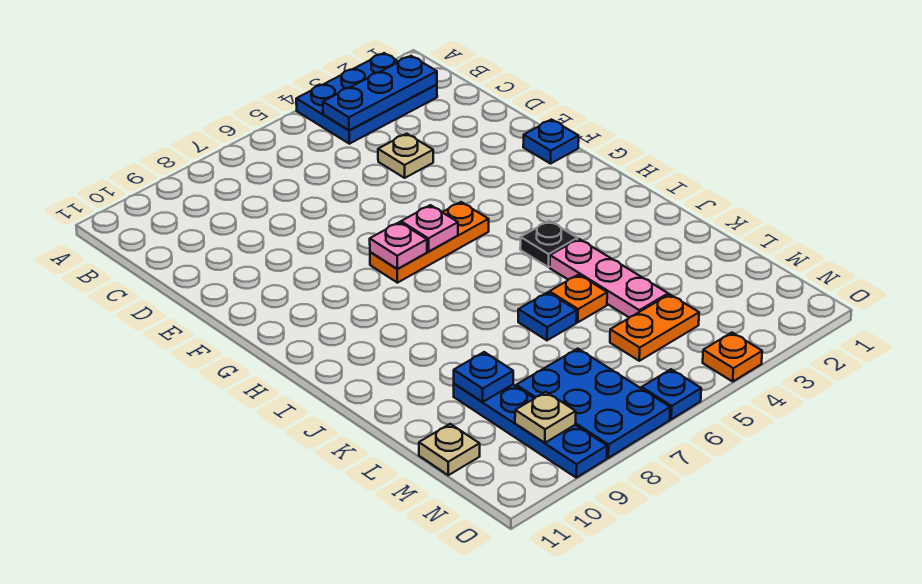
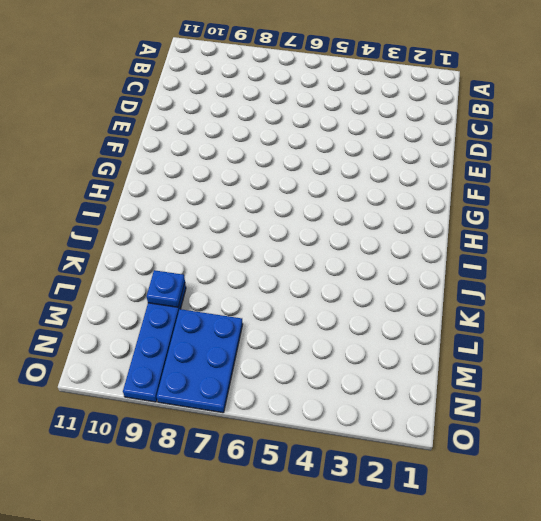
none -> blue 2x3 plate [296,53,437,144]
none -> tan 1x1 plate [378,134,433,178]
none -> blue 1x1 plate [523,120,579,164]

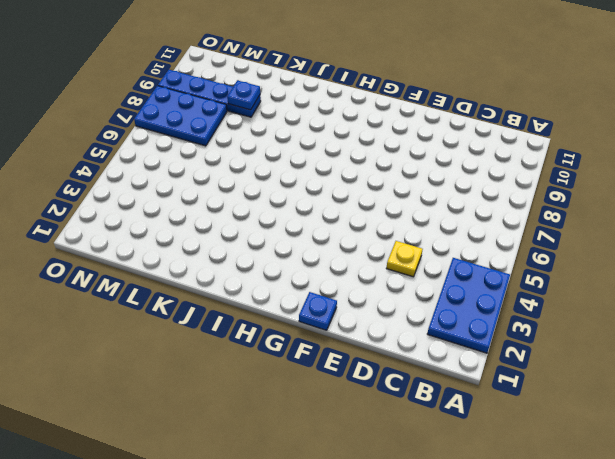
yellow 1x1 plate [386,241,423,277] -> tan 1x1 plate [378,134,433,178]
none -> orange 1x3 plate [370,202,489,283]
none -> black 1x1 plate [520,221,577,267]
none -> pink 1x3 plate [550,239,668,318]

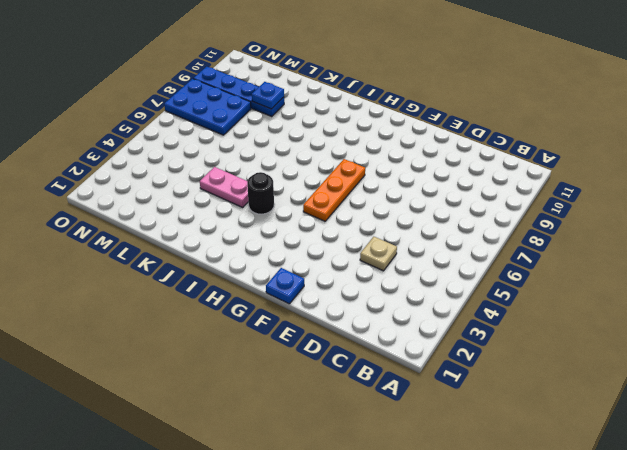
black 1x1 round brick [247,172,274,214] -> black 1x1 plate [520,221,577,267]
pink 1x2 plate [200,167,248,207] -> pink 1x3 plate [550,239,668,318]
none -> blue 2x3 plate [296,53,437,144]
none -> orange 1x1 plate [549,275,607,322]
none -> blue 1x1 plate [518,292,577,340]

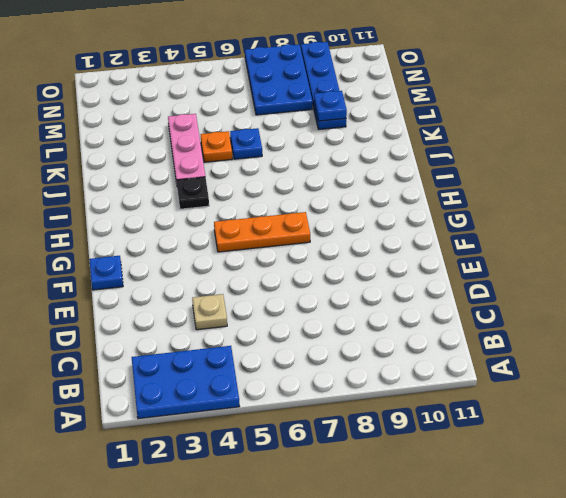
none -> orange 1x2 plate [610,294,699,361]
none -> tan 1x1 plate [419,424,480,475]
none -> orange 1x1 plate [703,333,762,381]

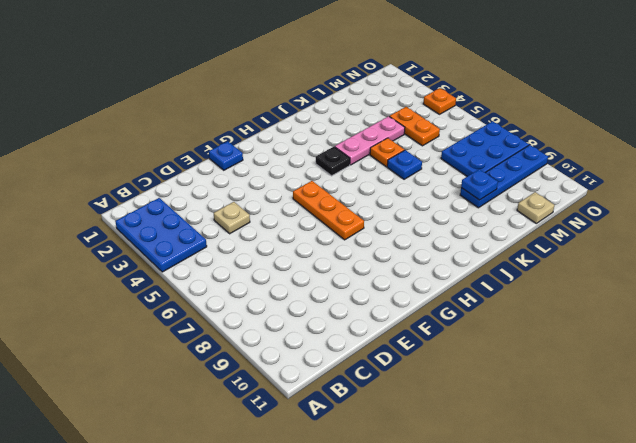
none -> blue 1x1 plate [642,369,701,419]
none -> blue 1x3 plate [323,56,437,131]
none -> pink 1x1 plate [401,205,458,252]

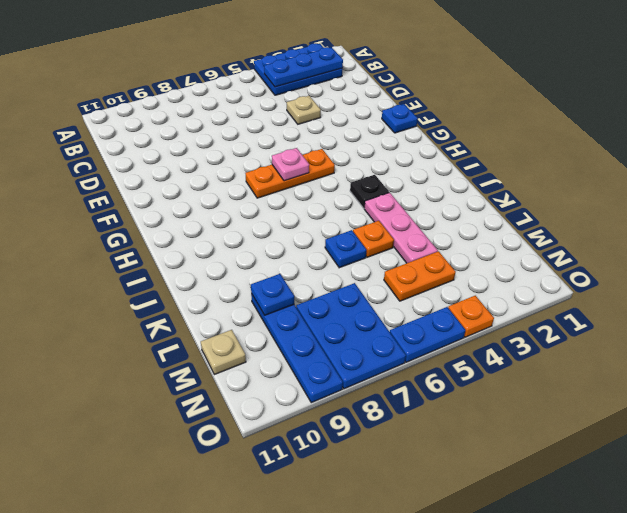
blue 1x2 plate [390,307,465,362] -> blue 1x1 plate [642,369,701,419]
none -> pink 1x1 plate [370,222,427,269]
none -> tan 1x1 plate [515,392,576,443]

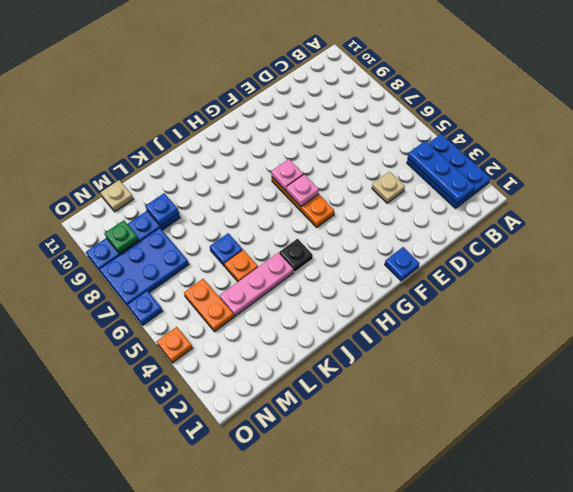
green 1x1 plate [104,220,139,254] -> tan 1x1 plate [515,392,576,443]

